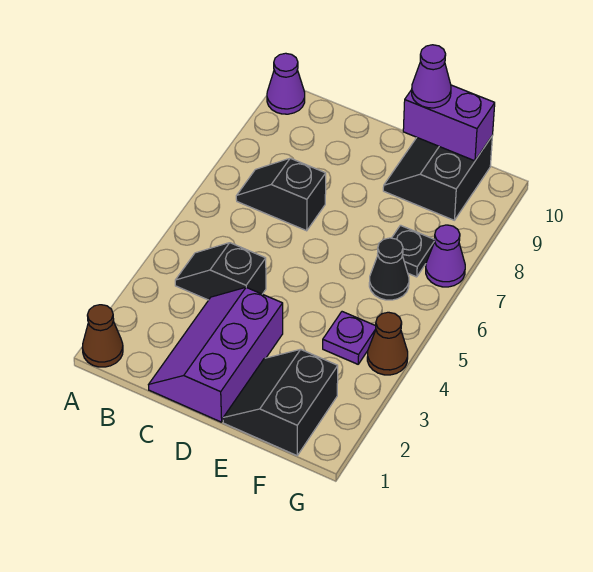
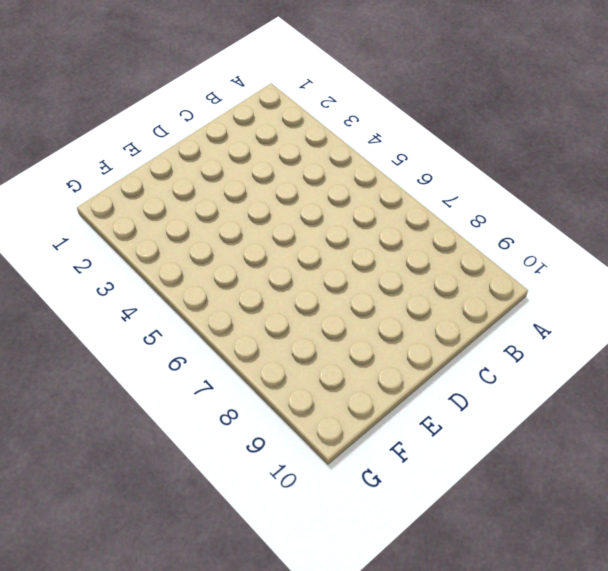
none -> brown 1x1 cone [82,305,123,367]
none -> purple 1x1 cone [267,53,305,114]
none -> black 1x2 slope [175,243,266,300]

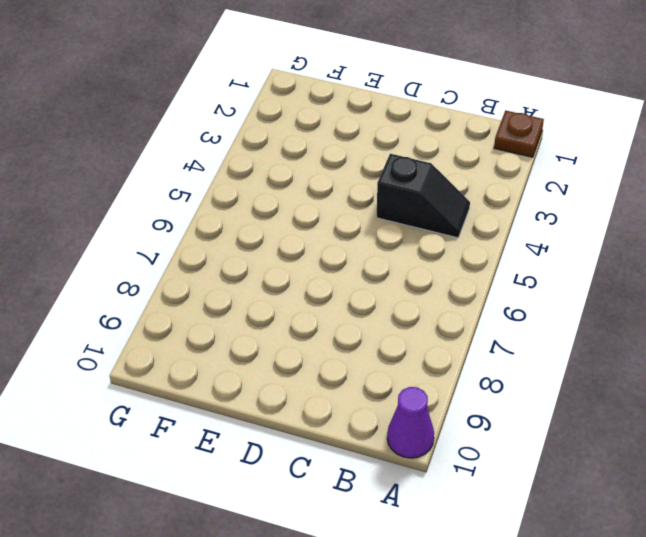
brown 1x1 plate [494,110,544,157] -> brown 1x1 cone [82,305,123,367]
none -> black 1x2 slope [236,158,326,231]
none -> purple 2x3 slope [149,287,283,422]
none -> black 2x2 slope [223,349,338,456]

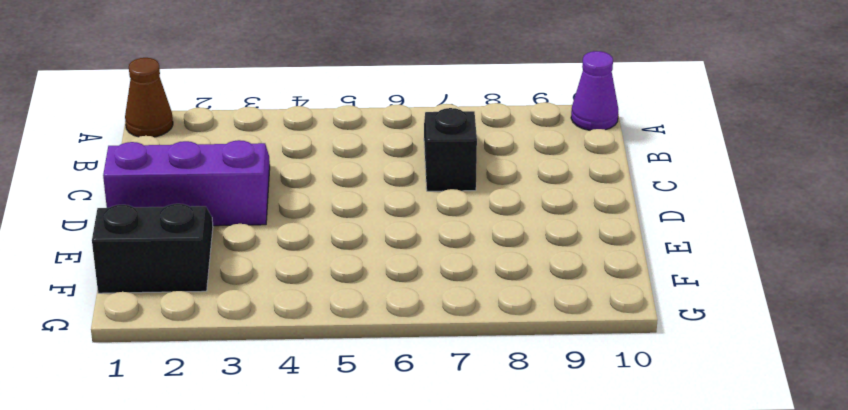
none -> black 1x2 slope [175,243,266,300]
none -> black 2x2 slope [383,137,492,220]
none -> purple 1x1 plate [323,312,376,364]

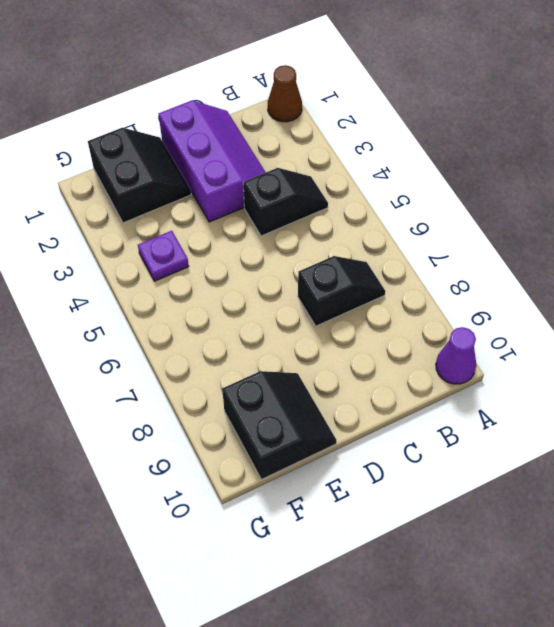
none -> black 1x1 cone [369,238,409,300]
none -> black 1x1 plate [392,225,435,277]
none -> brown 1x1 cone [367,312,408,375]

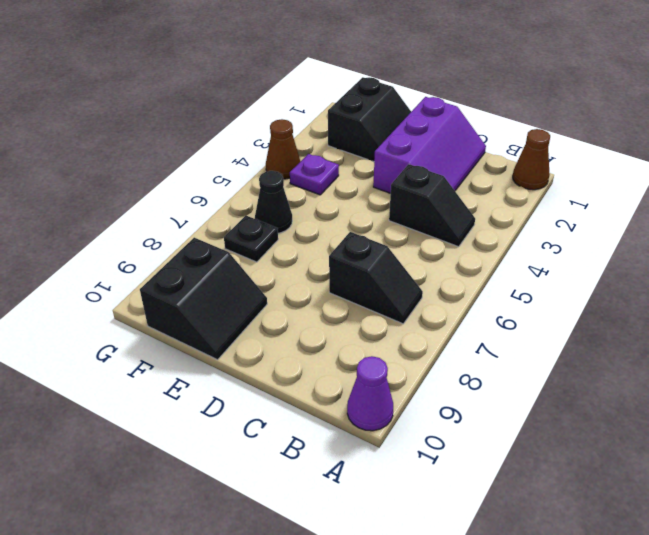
none -> purple 1x1 cone [426,225,465,287]
none -> purple 1x2 brick [403,85,495,161]
none -> purple 1x1 cone [412,45,451,108]

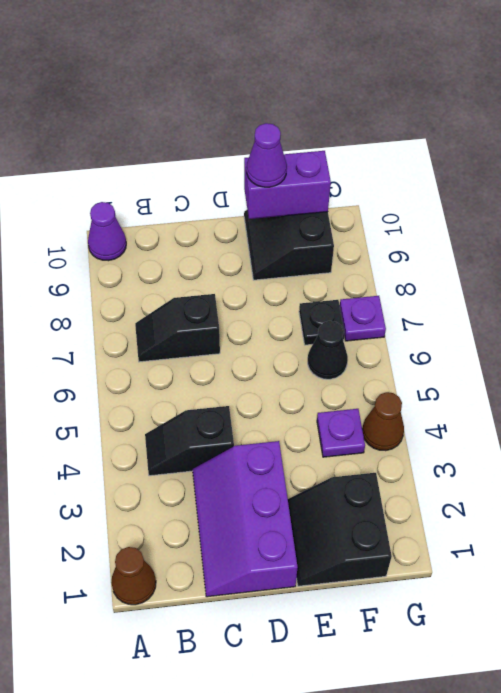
purple 1x1 plate [340,296,386,341] -> purple 1x1 cone [426,225,465,287]

